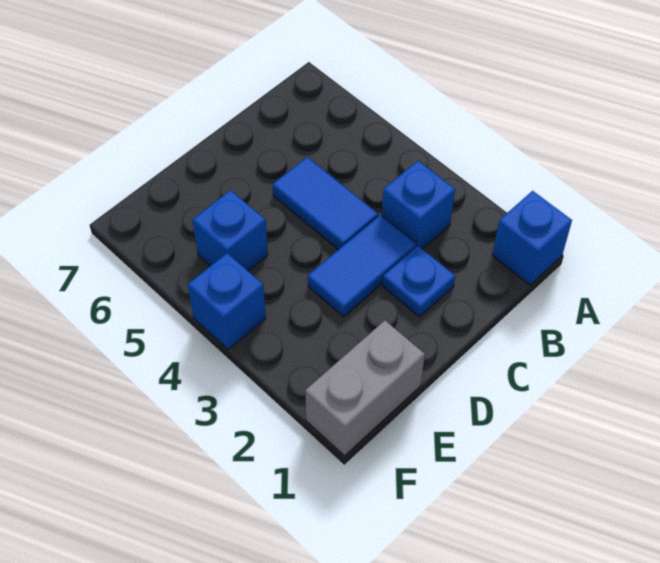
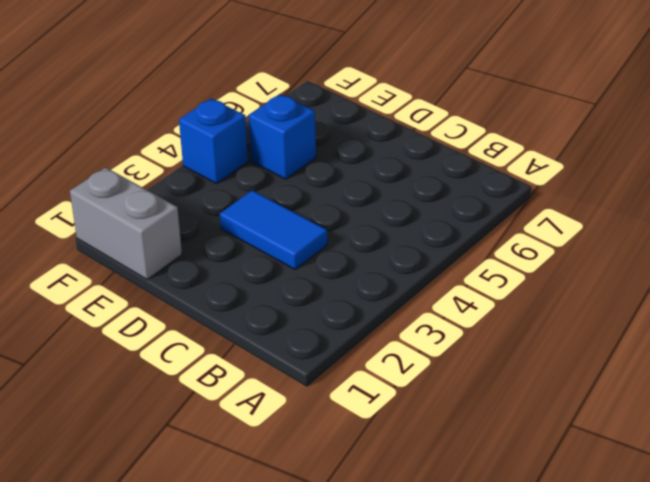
none -> blue 1x1 brick [492,191,572,285]
none -> blue 1x1 brick [382,161,455,249]

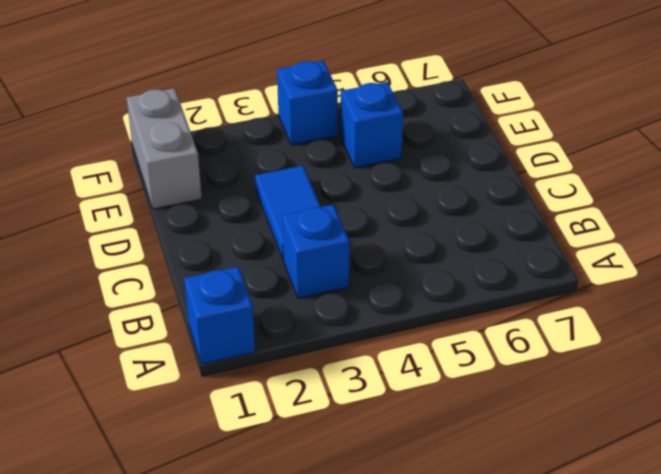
none -> blue 1x1 plate [383,246,455,317]
none -> blue 1x2 tile [273,157,378,250]

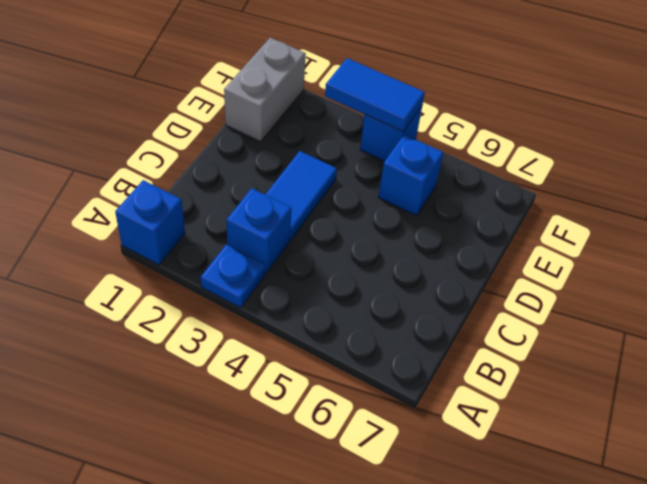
blue 1x1 plate [201,244,265,308] -> blue 1x1 plate moved to [383,246,455,317]
blue 1x2 tile [325,58,425,132] -> blue 1x2 tile moved to [273,157,378,250]

